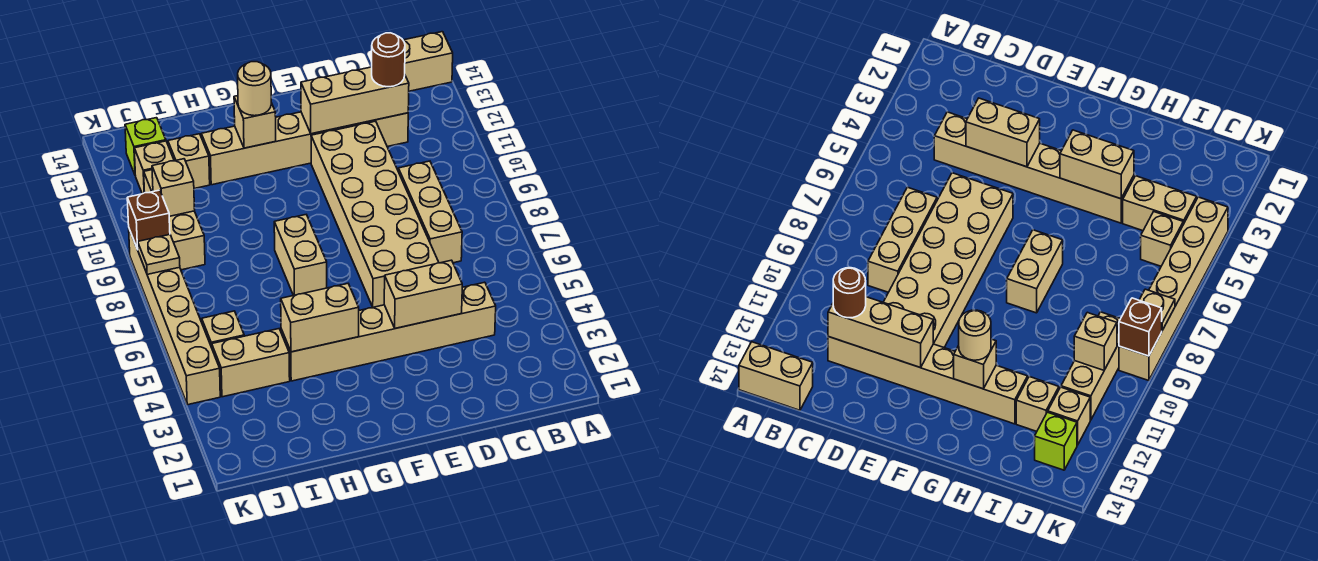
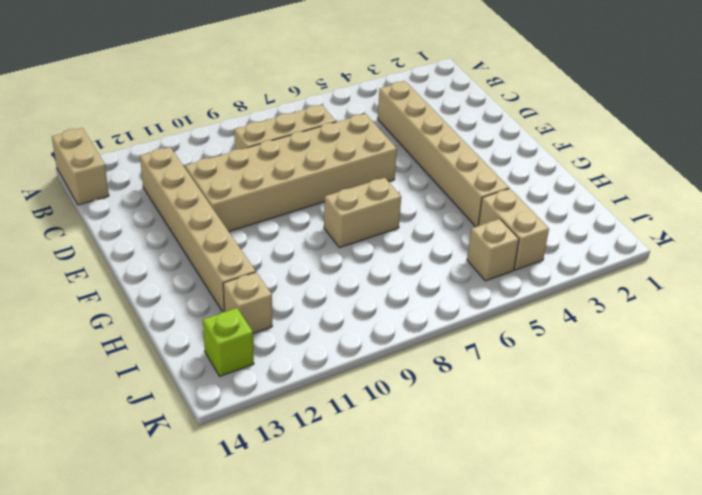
none -> tan 1x3 brick [144,170,205,270]
none -> tan 1x1 brick [134,141,174,194]
none -> tan 1x6 brick [129,229,220,405]

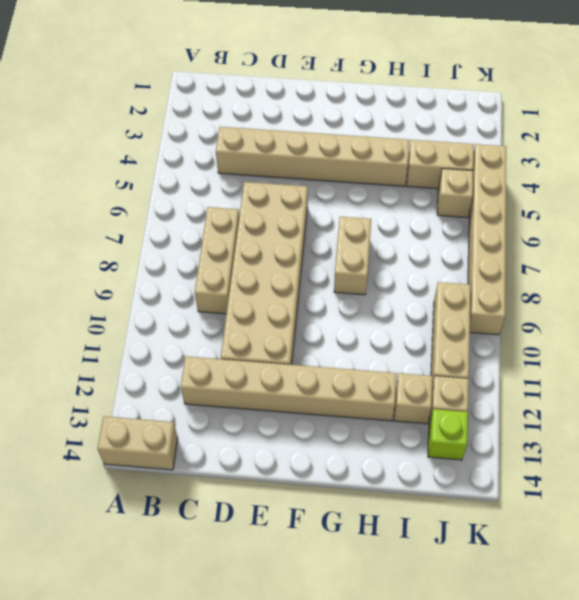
none -> tan 1x3 brick [301,67,409,134]
none -> tan 1x2 brick [384,260,462,328]
none -> tan 1x2 brick [281,284,359,352]

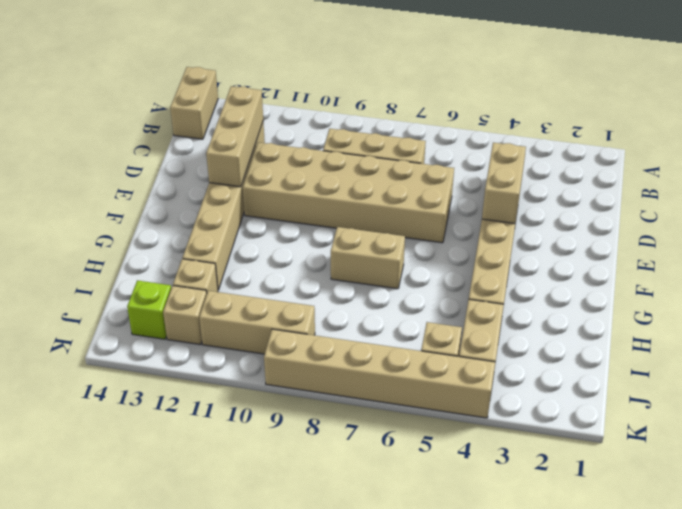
none -> tan 1x2 brick [281,284,359,352]
none -> tan 1x1 brick [234,96,276,148]
none -> tan 1x1 brick [152,159,195,216]

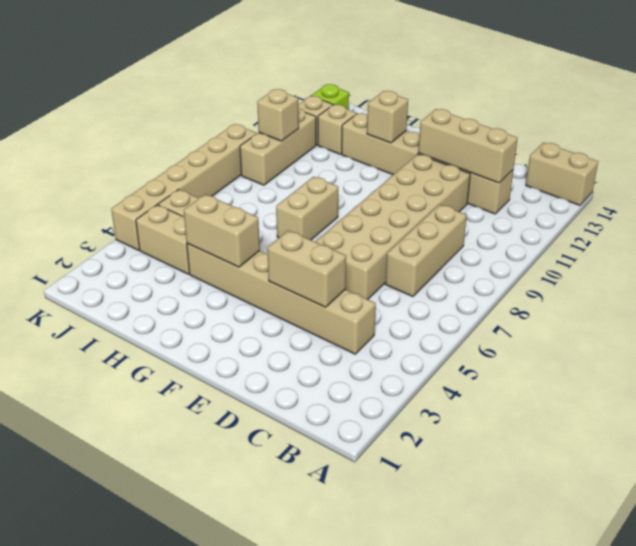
none -> tan 1x1 plate [138,235,180,274]
none -> brown 1x1 brick [127,190,170,250]
none -> brown 1x1 round brick [372,33,405,87]

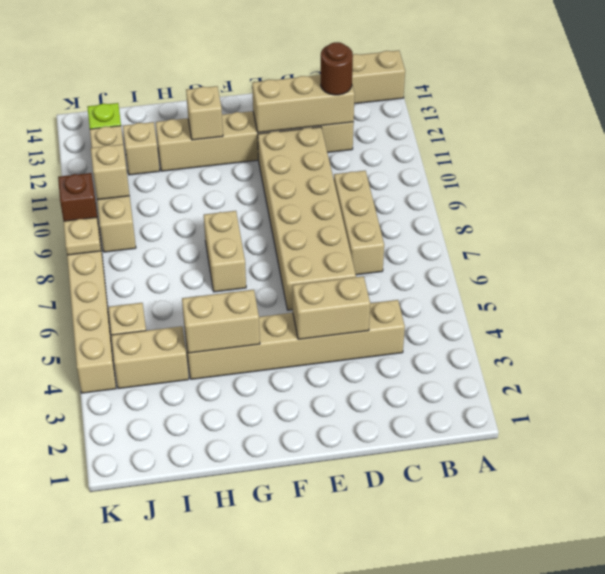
none -> tan 1x1 round brick [238,62,271,116]

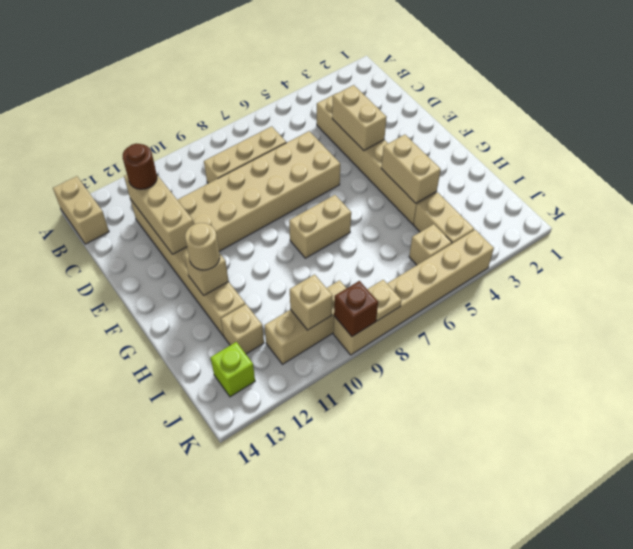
none -> tan 1x1 brick [134,141,174,194]

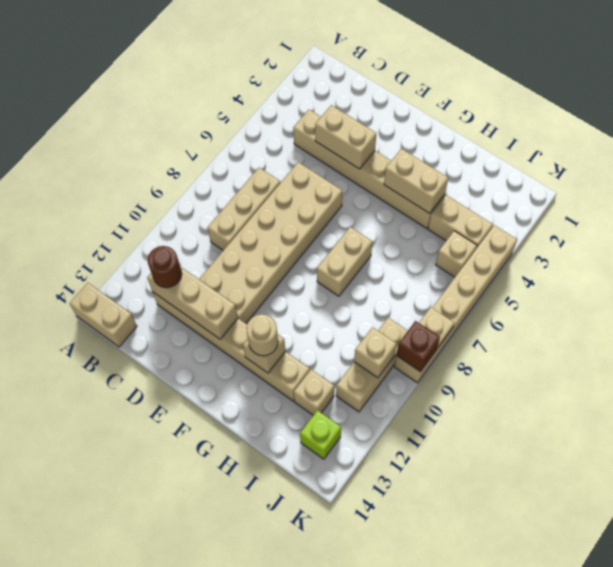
none -> tan 1x1 brick [134,141,174,194]

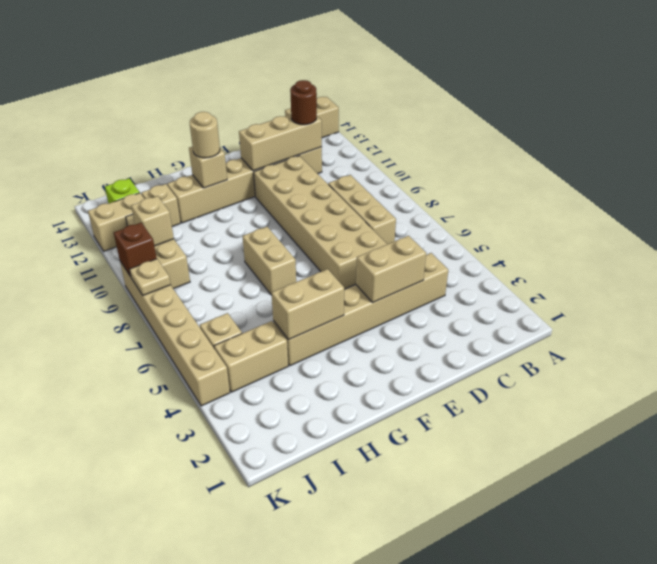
tan 1x2 brick [88,193,144,251] -> tan 1x1 brick [134,141,174,194]

